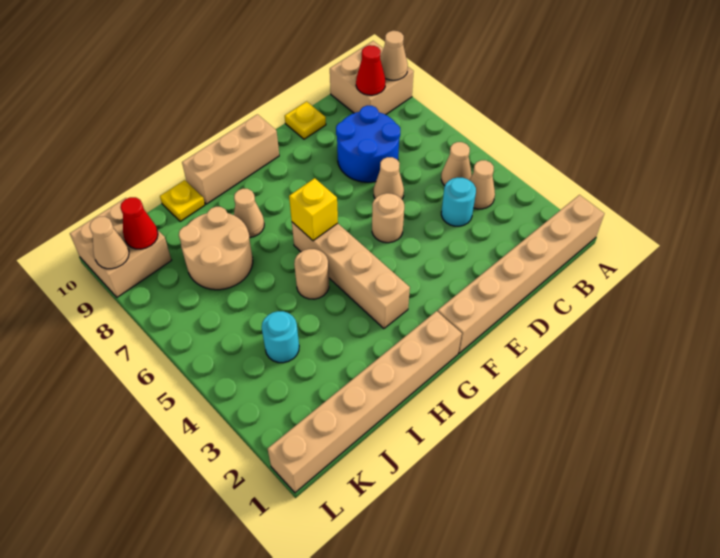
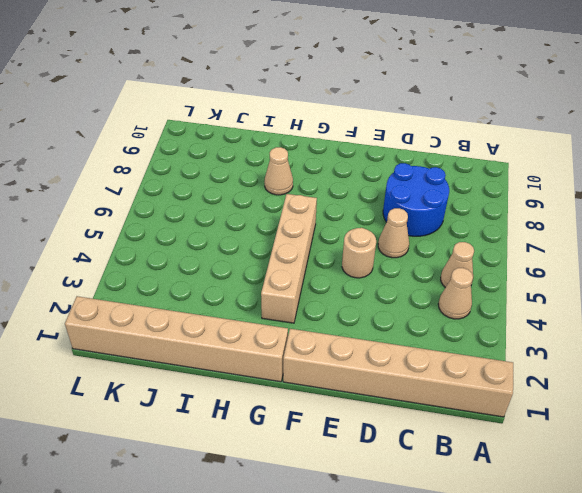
none -> tan 2x2 brick [330,41,414,115]
none -> cyan 1x1 round brick [441,178,476,226]
none -> yellow 1x1 plate [285,101,326,139]

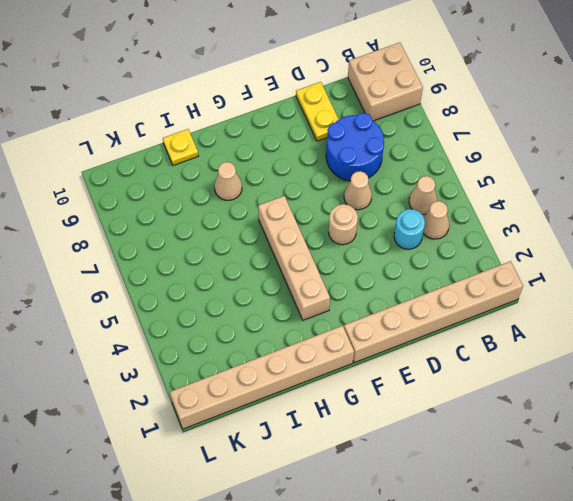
yellow 1x2 plate [296,82,339,141] -> yellow 1x1 plate [285,101,326,139]
none -> tan 1x3 brick [182,114,279,204]
none -> tan 1x1 round brick [294,249,329,299]
none -> tan 2x2 round brick [179,207,253,290]

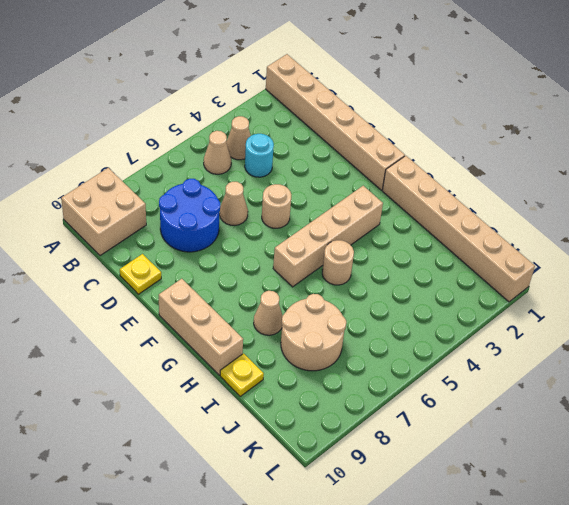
none -> cyan 1x1 round brick [262,311,299,363]
none -> tan 2x2 brick [70,198,171,297]
none -> tan 1x1 cone [380,31,408,80]

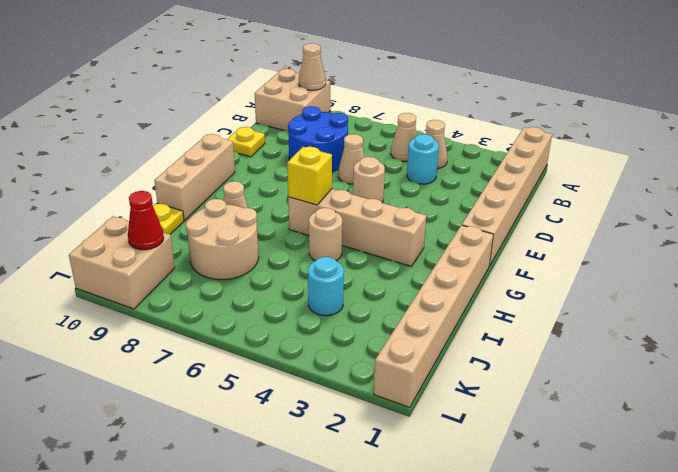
none -> red 1x1 cone [356,45,385,95]
none -> tan 1x1 cone [90,217,129,269]

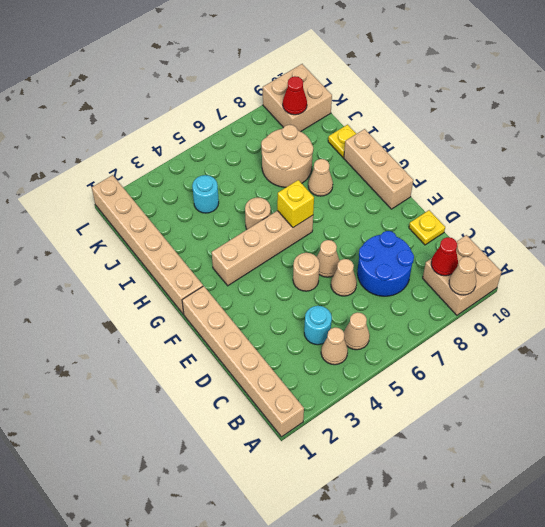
tan 1x1 cone [317,240,339,277] -> tan 1x1 cone moved to [90,217,129,269]

